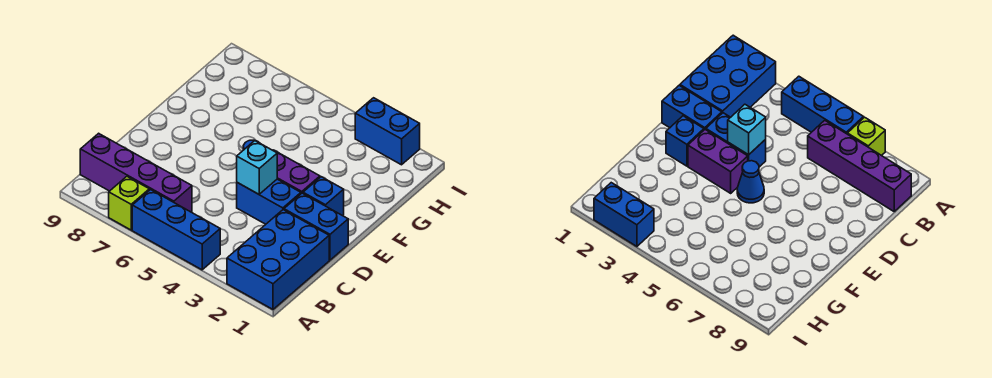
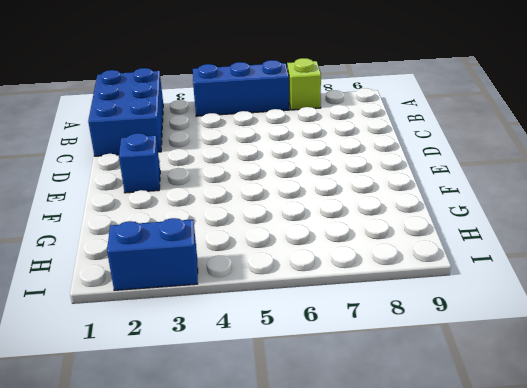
none -> purple 1x4 brick [80,133,192,212]
none -> blue 1x2 brick [284,193,348,260]

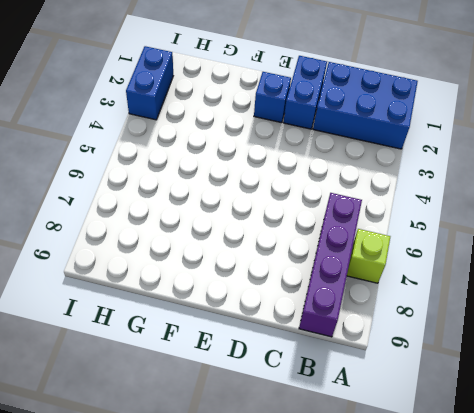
none -> blue 1x3 brick [132,190,220,270]
none -> blue 1x2 brick [237,179,301,224]

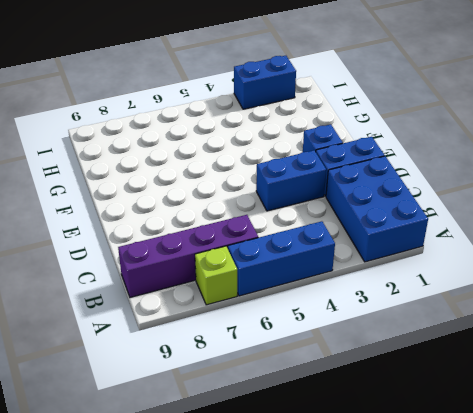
none -> purple 1x2 brick [273,150,320,194]
none -> blue 1x1 cone [737,161,764,203]

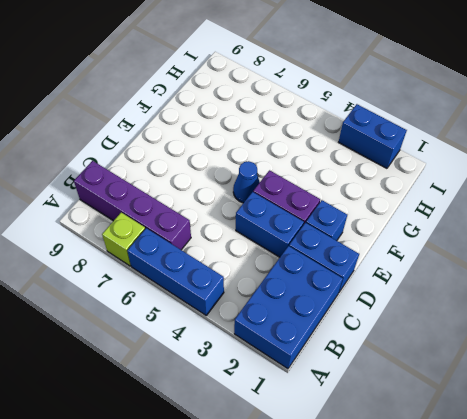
none -> cyan 1x1 brick [237,141,277,194]

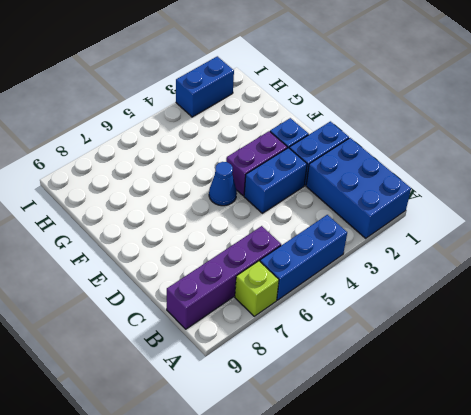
none -> cyan 1x1 brick [237,141,277,194]

